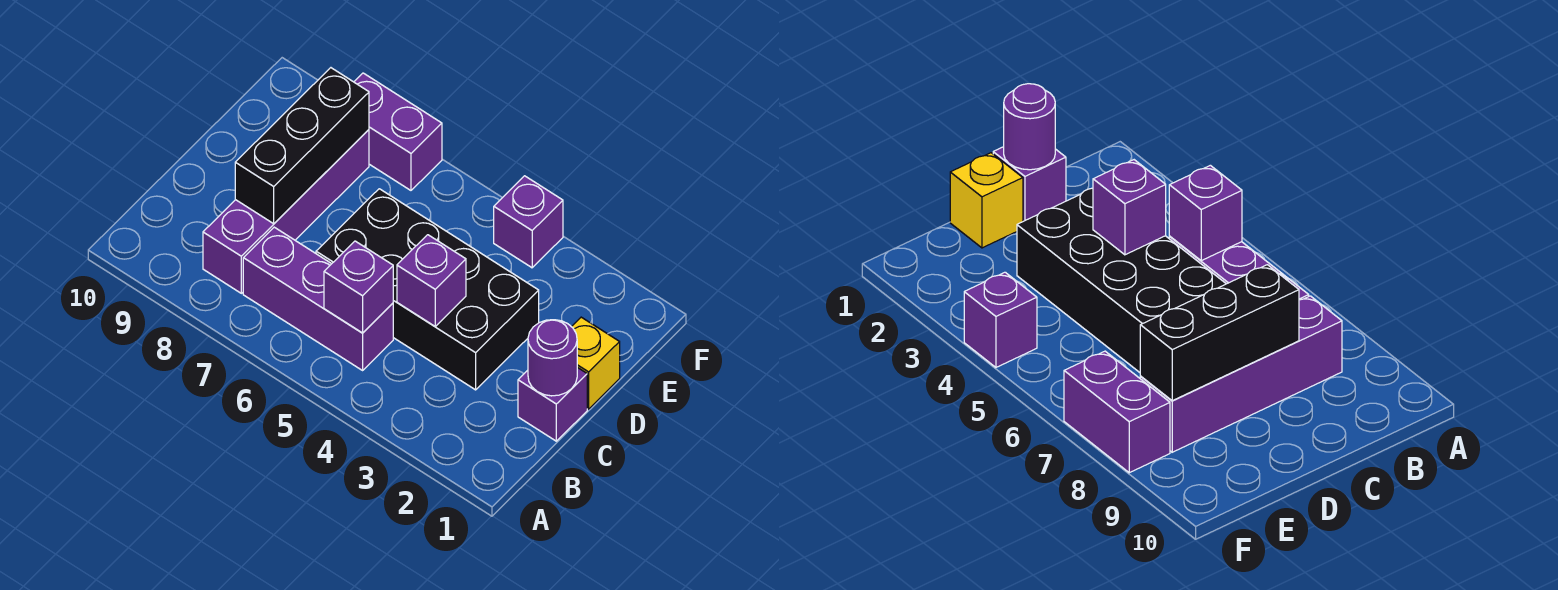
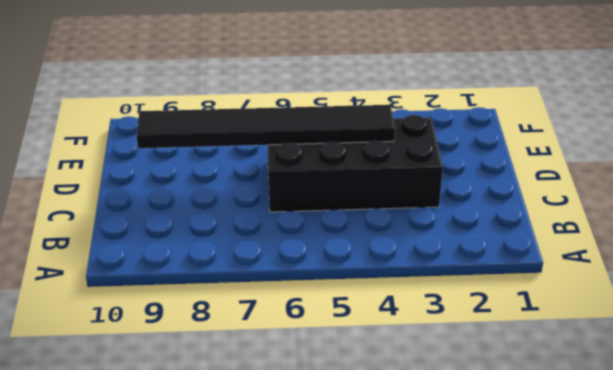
black 1x6 tile [137,105,395,148] -> black 1x3 brick [235,68,369,224]
none -> purple 1x3 brick [243,227,393,370]
none -> purple 1x4 brick [203,130,369,293]

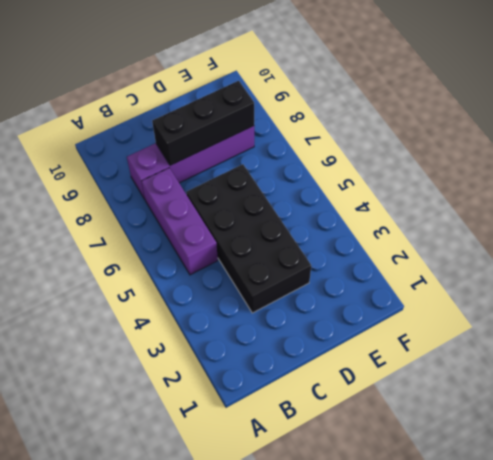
none -> purple 1x1 brick [518,367,587,441]
none -> yellow 1x1 brick [572,317,620,409]

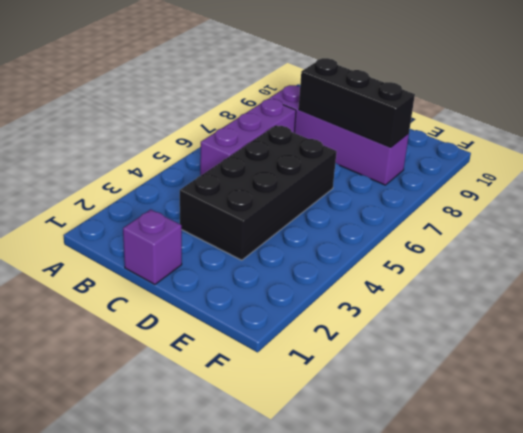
none -> yellow 1x1 brick [572,317,620,409]
none -> purple 1x1 brick [494,176,563,268]

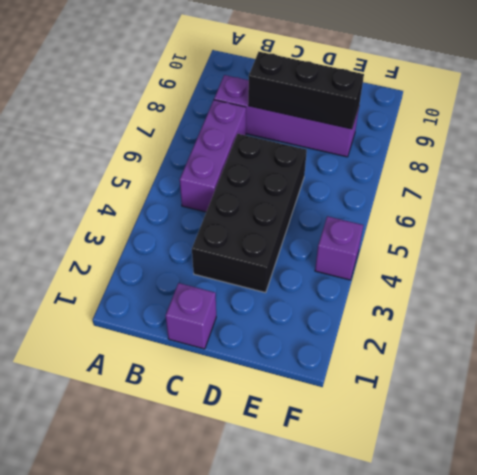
none -> yellow 1x1 brick [572,317,620,409]
none -> purple 1x2 brick [354,73,442,190]

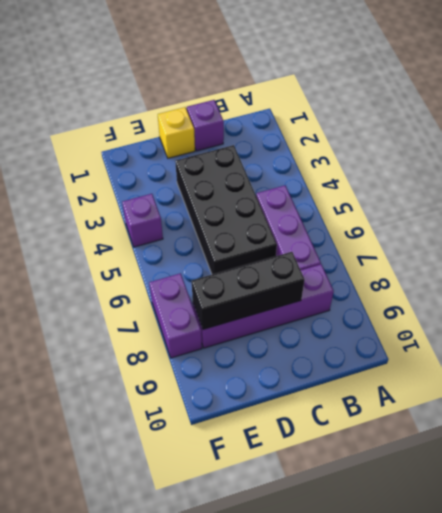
none -> purple 1x1 brick [324,241,393,333]
none -> purple 1x1 round brick [528,320,577,396]

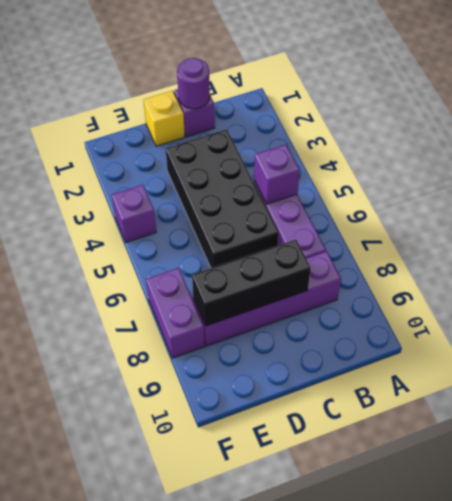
none -> purple 1x1 brick [397,235,466,326]

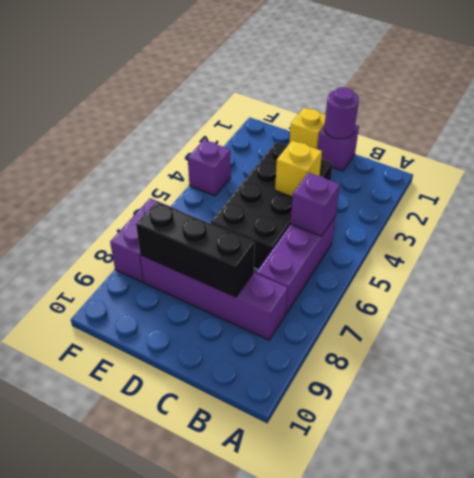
yellow 1x1 brick [275,141,322,197] -> purple 1x1 brick [397,235,466,326]

